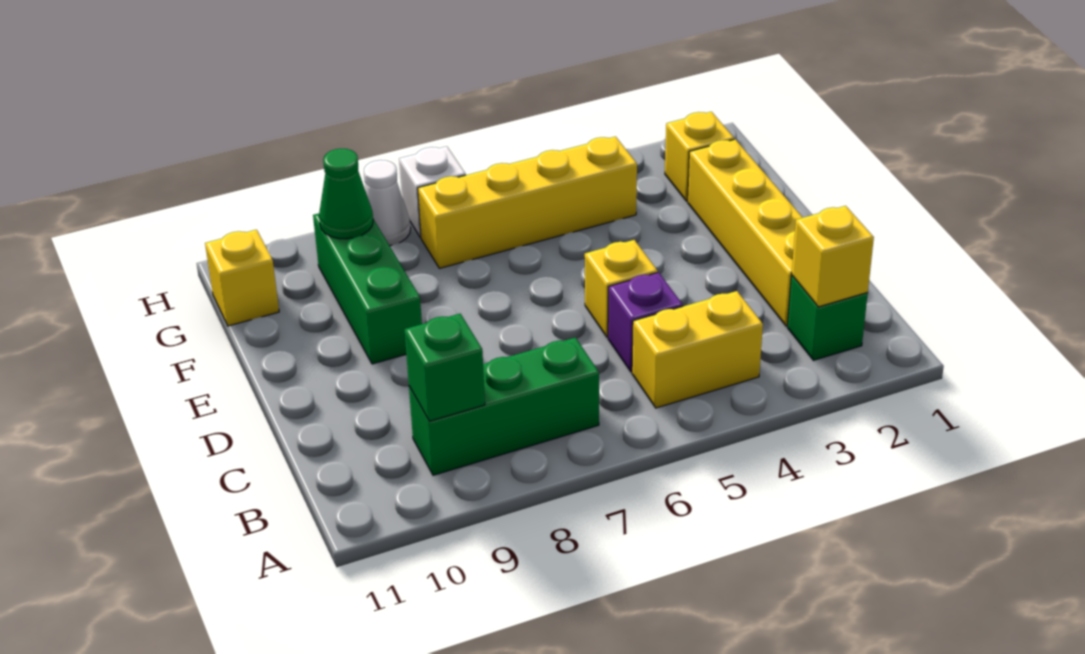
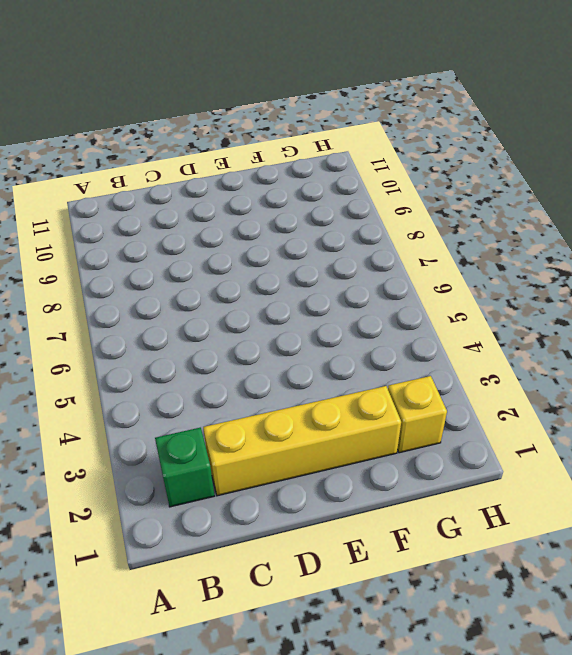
none -> yellow 1x2 brick [632,291,763,408]
none -> green 1x3 brick [409,338,599,475]
none -> purple 1x1 brick [608,272,683,372]

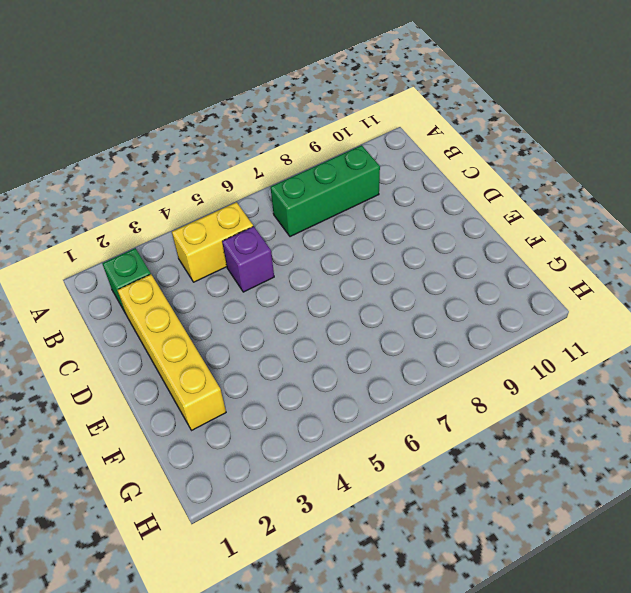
none -> yellow 1x1 brick [585,240,658,337]
none -> green 1x3 brick [313,213,422,364]
none -> yellow 1x1 brick [665,112,734,201]

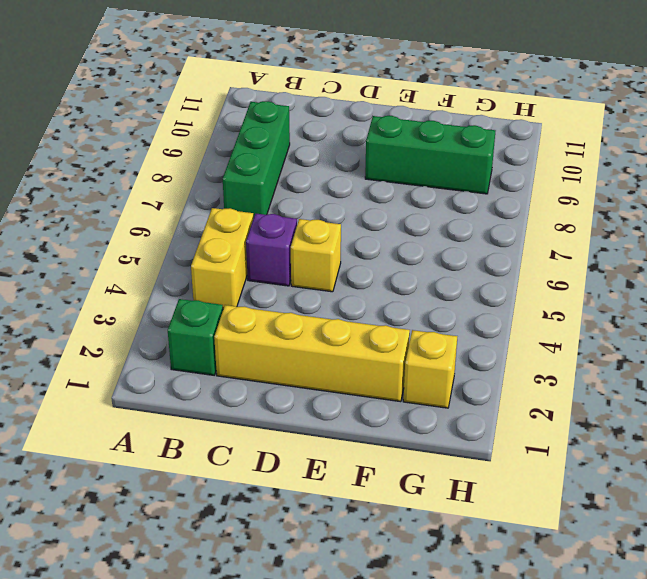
none -> yellow 1x4 brick [418,137,637,268]
none -> yellow 1x1 brick [205,230,279,326]
none -> white 1x1 brick [399,146,466,238]

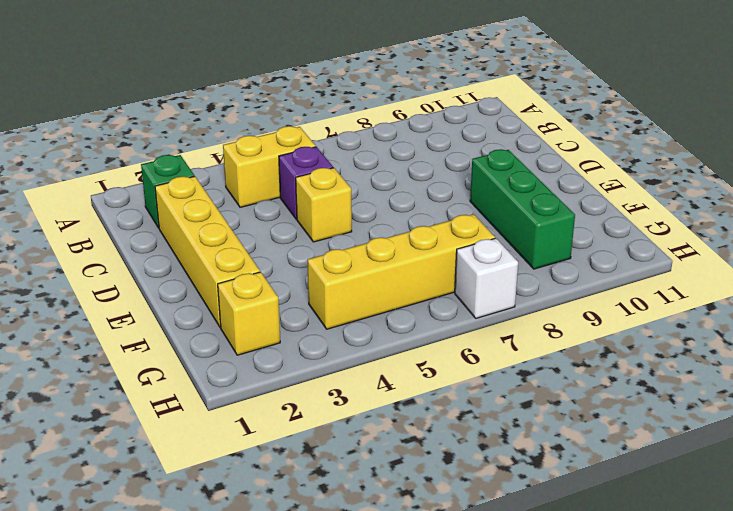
none -> green 1x3 brick [409,338,599,475]
none -> yellow 1x1 brick [205,230,279,326]
none -> white 1x1 cone [364,160,411,246]

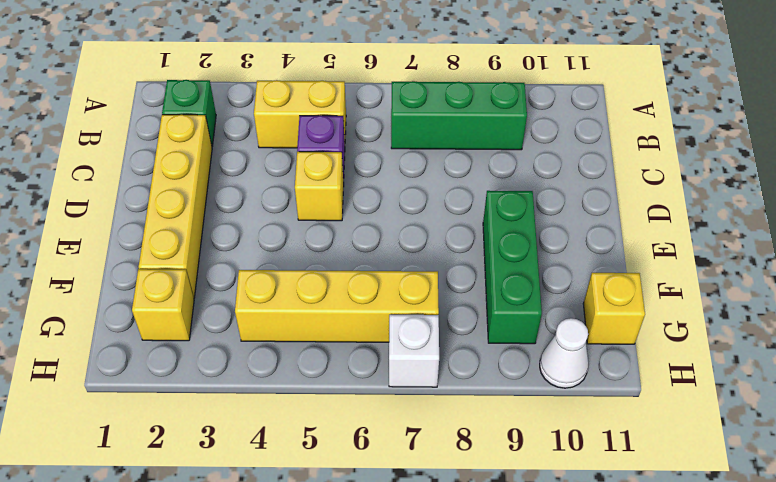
white 1x1 cone [540,318,589,388] -> white 1x1 cone moved to [364,160,411,246]
none -> yellow 1x1 brick [792,206,874,307]
none -> green 1x1 brick [405,314,485,421]
none -> green 1x1 cone [319,149,373,239]

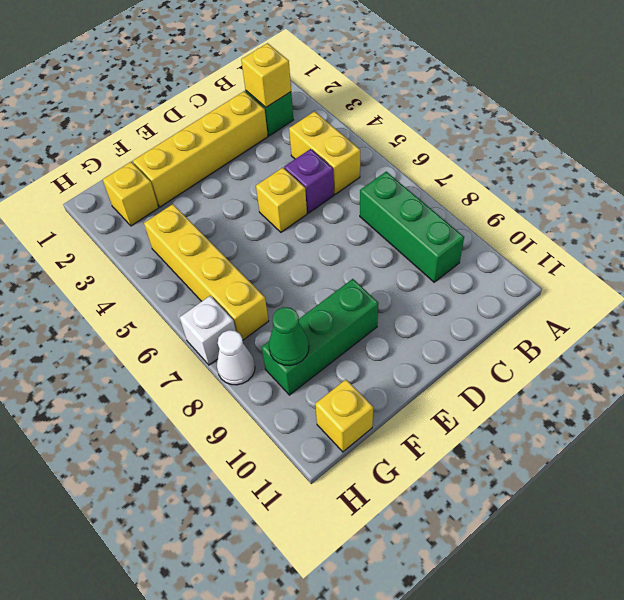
none -> green 1x1 brick [405,314,485,421]

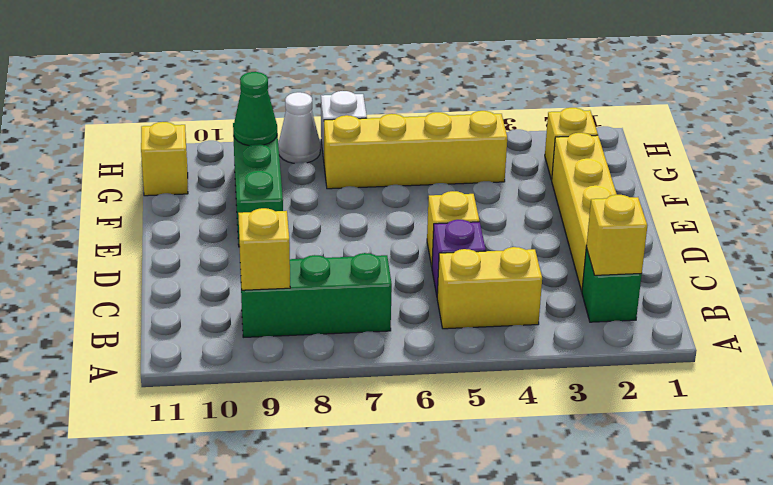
yellow 1x1 brick [238,208,290,290] -> green 1x1 brick [405,314,485,421]

